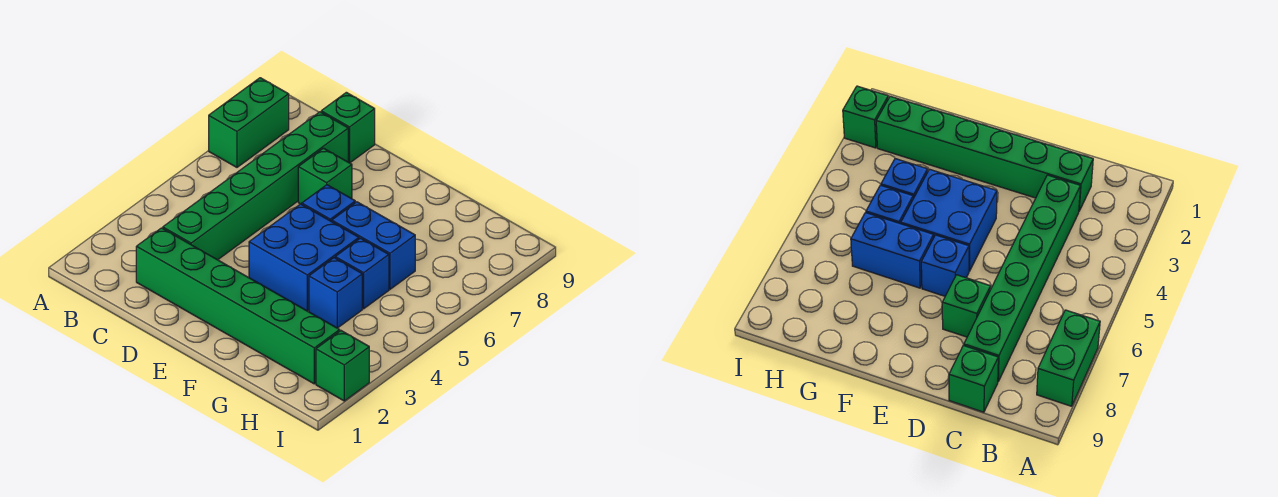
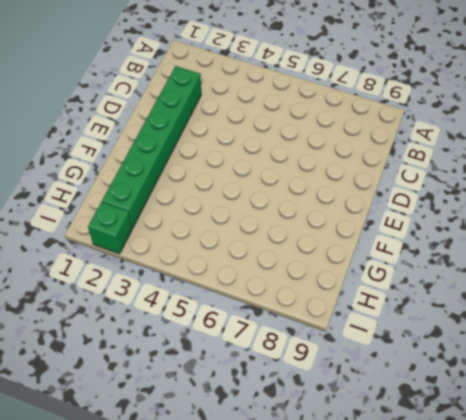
none -> green 1x2 brick [209,78,289,167]
none -> green 1x6 brick [163,112,348,260]

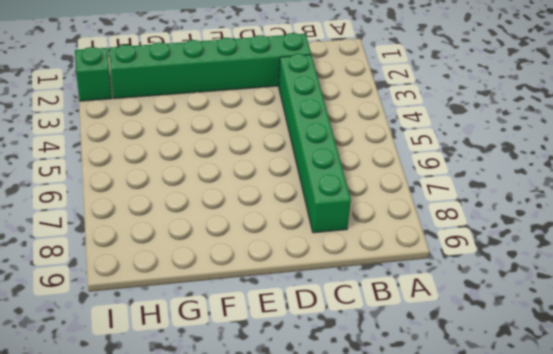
none -> green 1x2 brick [209,78,289,167]
none -> green 1x1 brick [321,92,375,163]

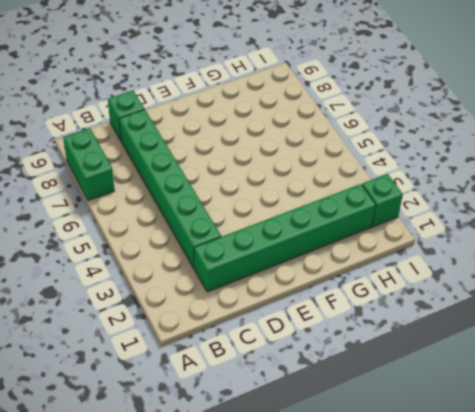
none -> green 1x1 brick [298,148,352,204]
none -> blue 2x2 brick [249,204,359,311]

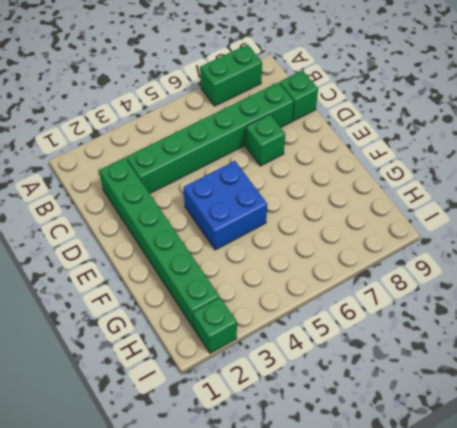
none -> blue 1x1 brick [302,185,355,221]
none -> blue 1x2 brick [332,202,415,289]

